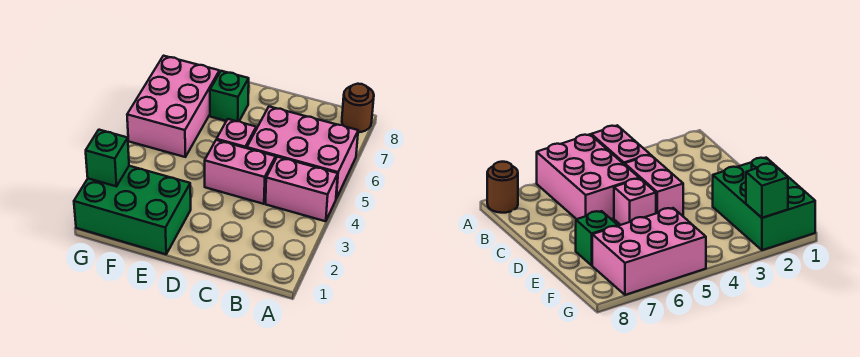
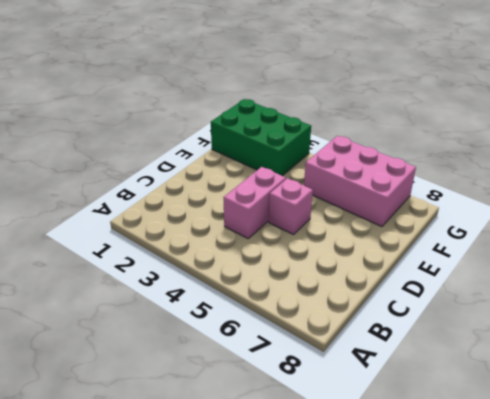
green 2x3 brick [211,99,311,176] -> green 2x3 brick turned to [74,166,191,254]
none -> pink 1x2 brick [266,157,338,221]
none -> pink 2x3 brick [247,107,358,198]

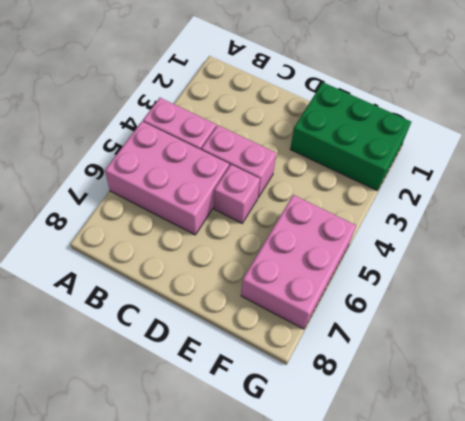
none -> brown 1x1 round brick [342,84,374,132]
none -> green 1x1 brick [210,71,249,121]

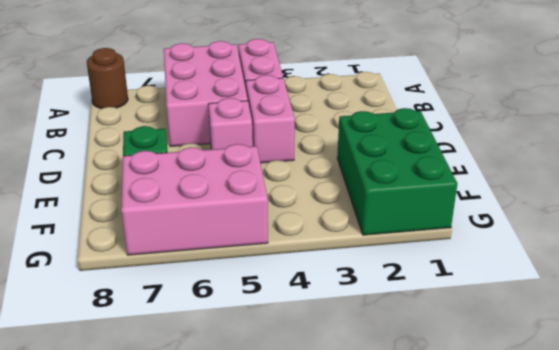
none -> green 1x1 brick [86,130,129,186]

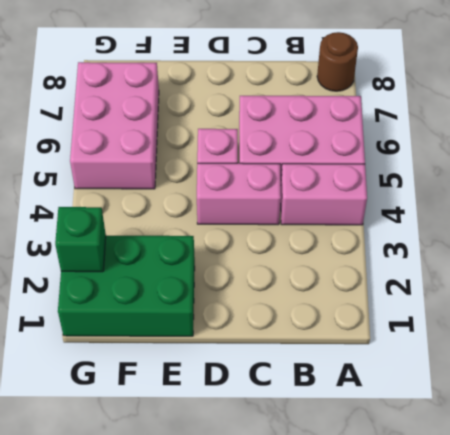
none -> green 1x1 brick [210,71,249,121]

